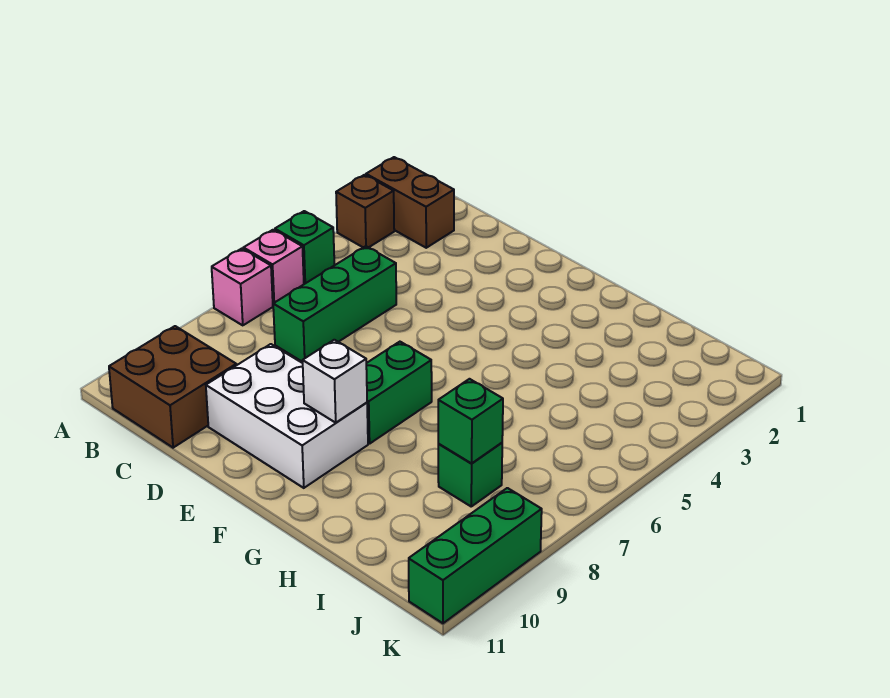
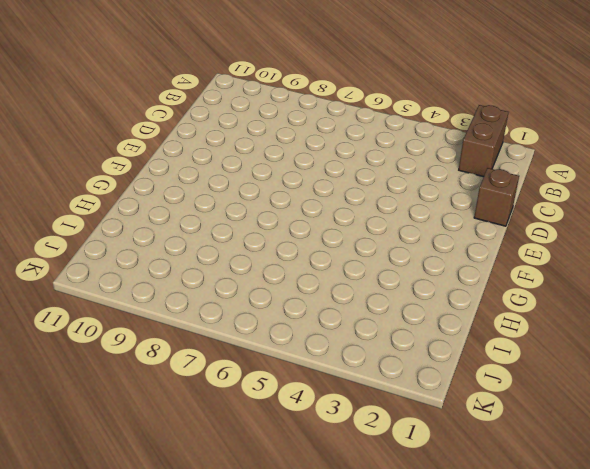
brown 1x1 brick [474,168,519,226] -> brown 1x1 brick moved to [336,175,394,248]
none -> green 1x1 brick [275,211,334,284]
none -> pink 1x1 brick [243,230,304,303]
none -> pink 1x1 brick [212,249,273,325]

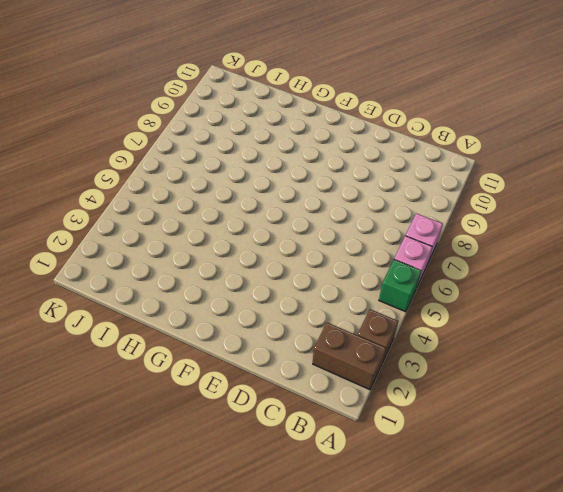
none -> brown 2x2 brick [109,326,236,448]
none -> green 1x3 brick [273,246,396,362]
none -> white 2x3 brick [206,344,368,488]

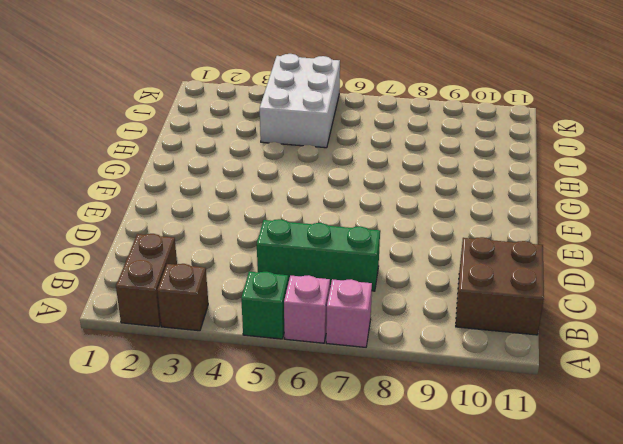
white 2x3 brick [260,54,340,148] -> white 2x3 brick moved to [206,344,368,488]
none -> green 1x2 brick [366,342,432,444]
none -> green 1x1 brick [438,443,502,506]
none -> green 1x3 brick [409,488,542,623]

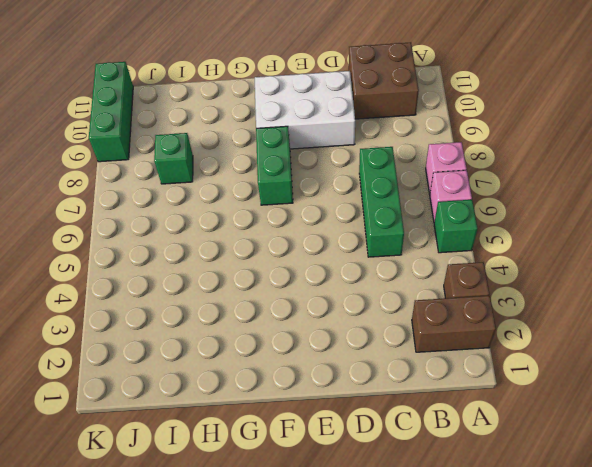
none -> white 1x1 brick [303,340,367,423]
none -> green 1x1 brick [438,379,503,464]

